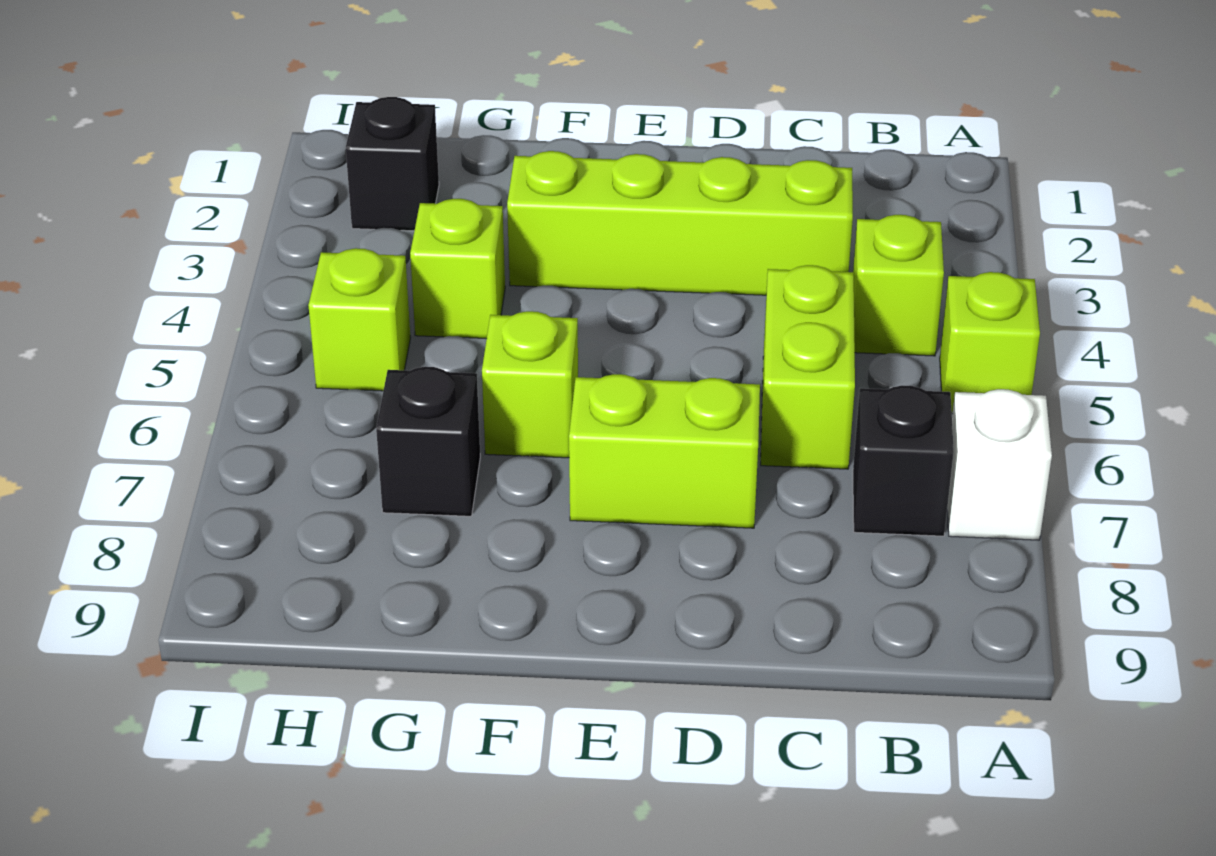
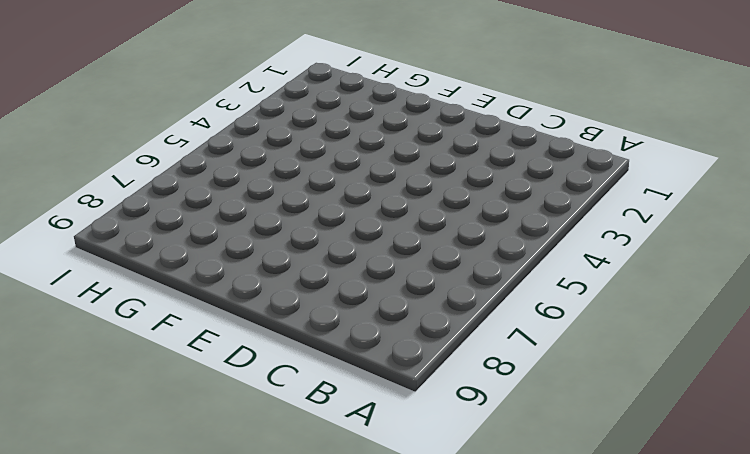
none -> lime 1x1 brick [940,272,1040,414]
none -> white 1x1 brick [947,389,1052,540]
none -> lime 1x1 brick [853,215,944,356]

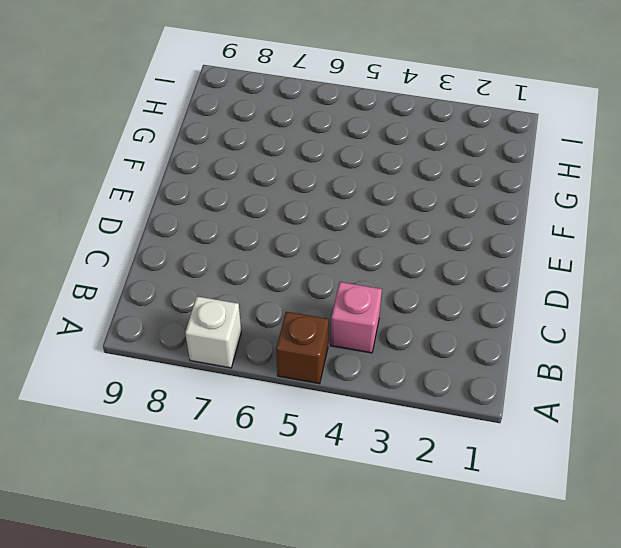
brown 1x1 brick [276,312,329,384] -> lime 1x1 brick [940,272,1040,414]
pink 1x1 brick [331,282,382,353] -> lime 1x1 brick [853,215,944,356]
none -> black 1x1 brick [853,385,954,536]
none -> lime 1x4 brick [507,151,853,295]
none -> lime 1x2 brick [761,265,855,469]

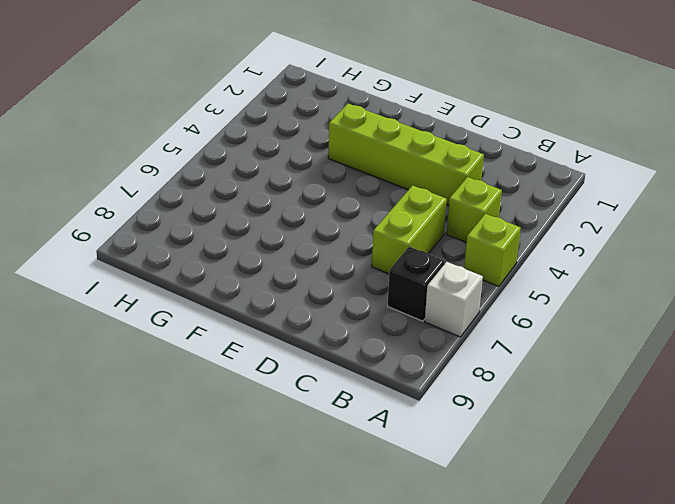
none -> lime 1x2 brick [569,374,760,528]
none -> lime 1x1 brick [482,311,578,458]
none -> lime 1x1 brick [410,199,505,339]

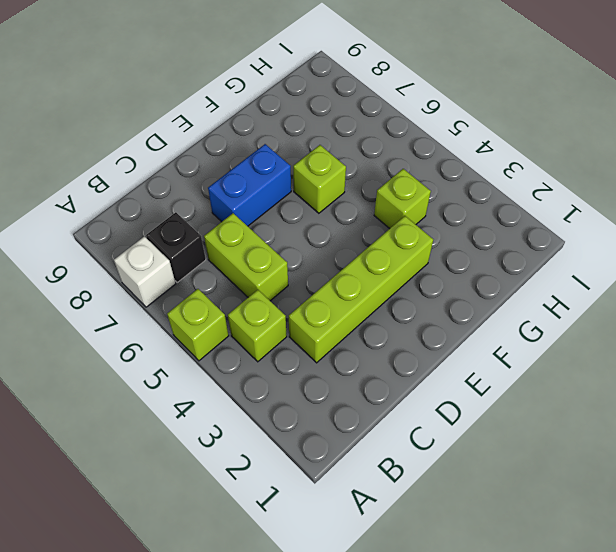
blue 1x2 brick [208,144,291,226] -> lime 1x2 brick [569,374,760,528]
none -> black 1x1 brick [376,367,480,516]
none -> black 1x1 brick [346,97,439,231]
none -> lime 1x1 brick [308,248,410,391]

